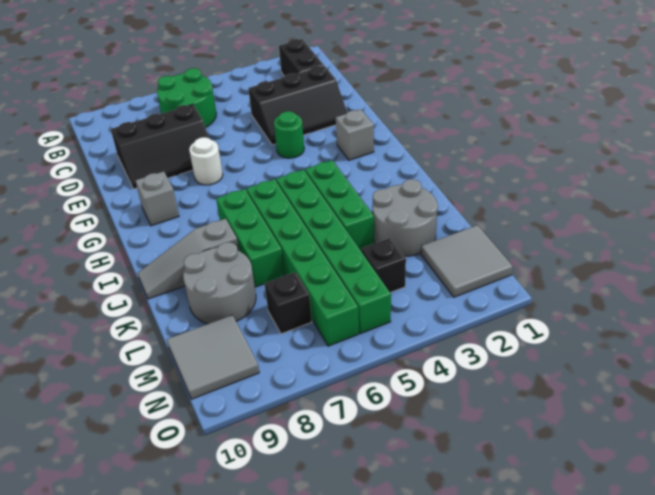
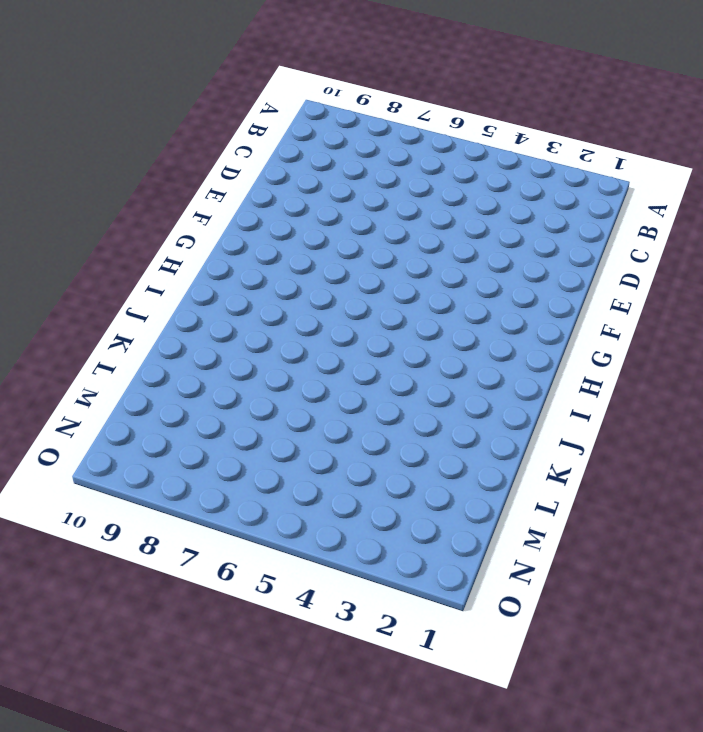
none -> black 1x2 brick [279,39,324,76]
none -> green 2x2 round brick [157,68,217,128]
none -> black 2x3 slope [248,66,347,145]

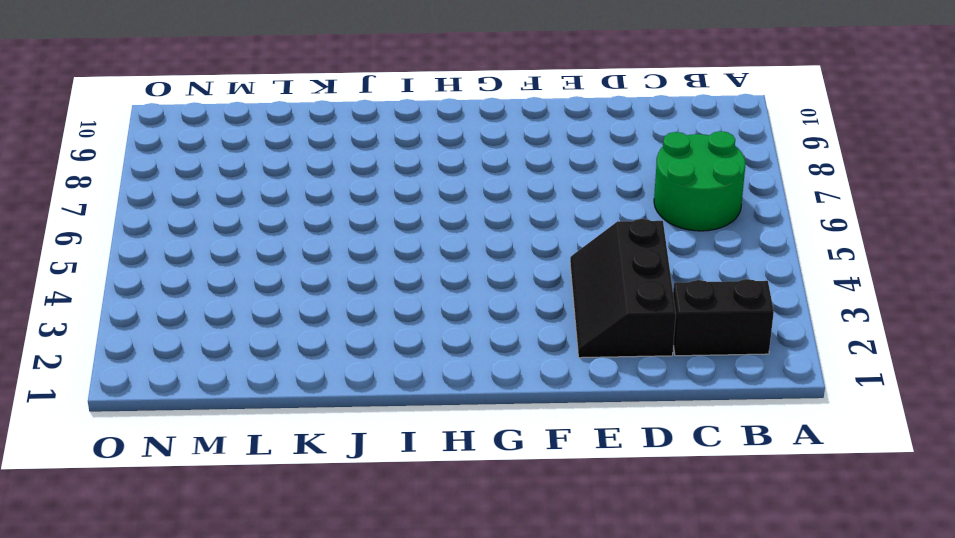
none -> black 2x3 slope [111,105,209,189]
none -> green 1x1 round brick [274,111,304,158]
none -> white 1x1 round brick [189,137,223,185]

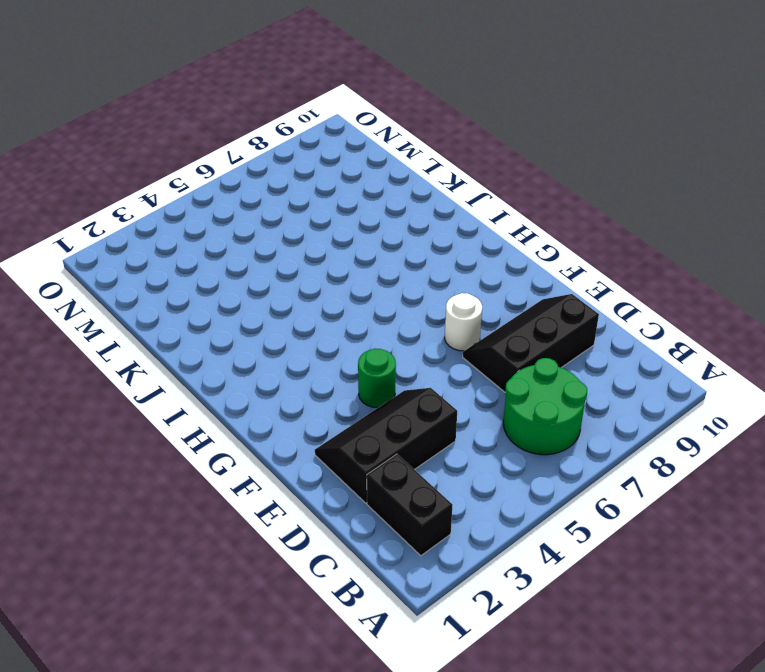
none -> grey 1x1 brick [336,109,374,160]
none -> grey 1x1 brick [135,171,179,226]
none -> green 1x3 brick [305,160,374,249]

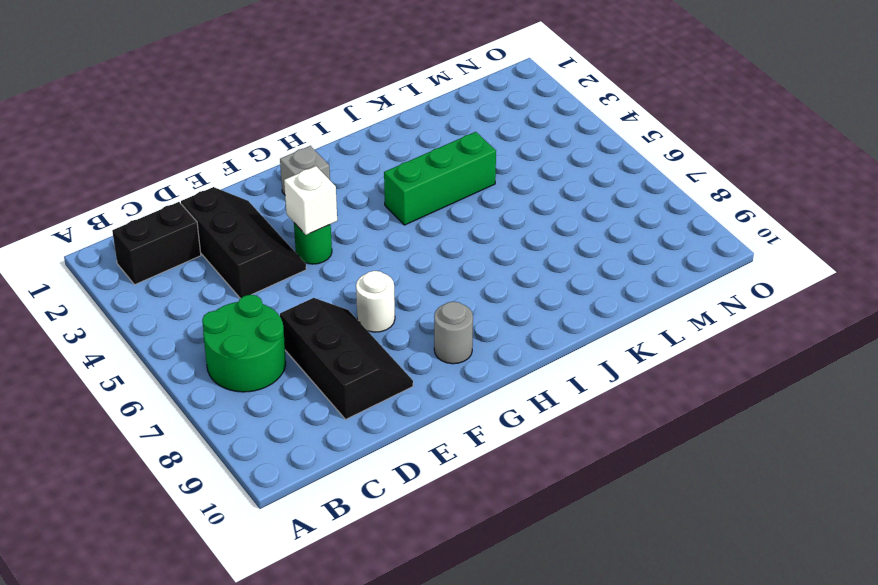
white 1x1 brick [284,166,337,235] -> none
grey 1x1 round brick [434,302,473,364] -> grey 1x1 brick [135,171,179,226]
none -> green 1x6 brick [276,170,391,334]
none -> green 1x6 brick [246,179,359,346]
none -> green 1x3 brick [216,189,284,287]

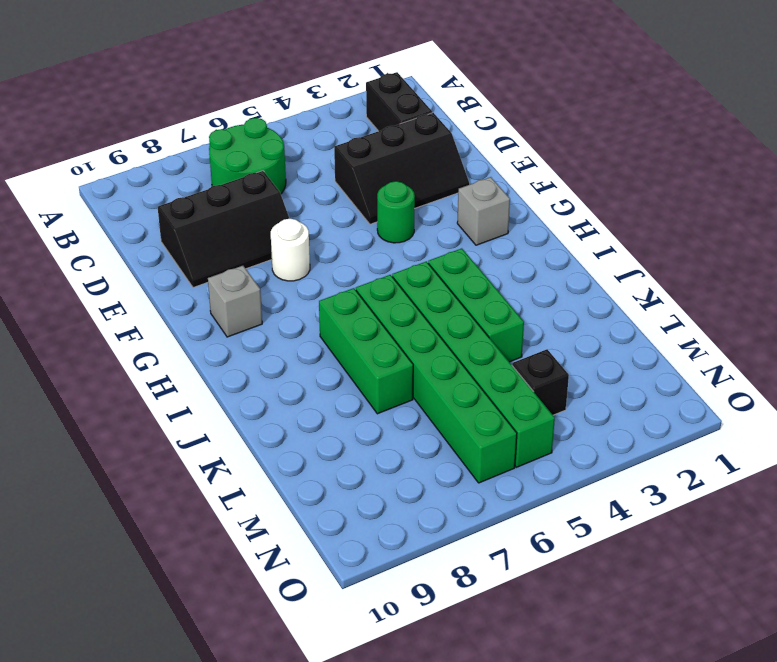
none -> grey 1x3 slope [137,219,239,299]
none -> grey 2x2 round brick [372,179,438,257]
none -> grey 2x2 round brick [183,242,256,324]

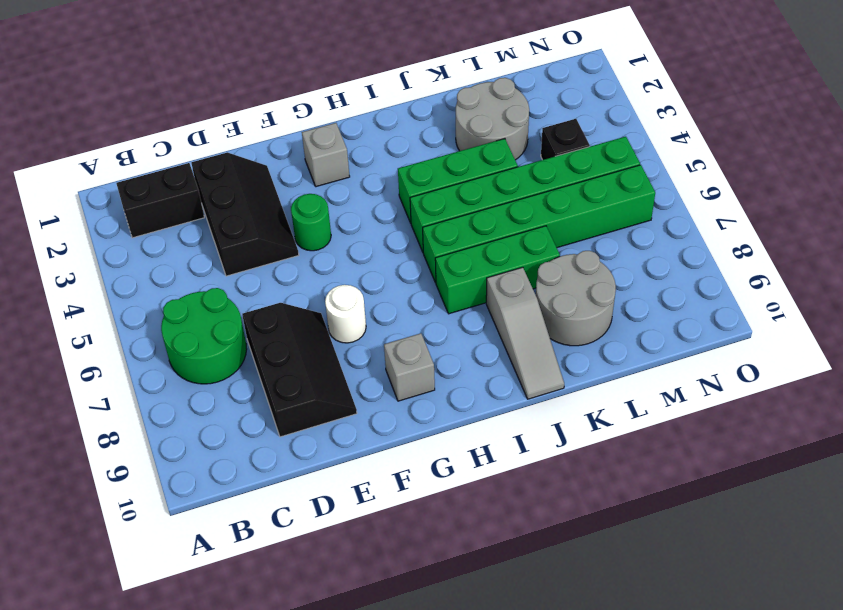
none -> grey 2x2 tile [421,225,513,297]
none -> black 1x1 brick [265,272,312,334]
none -> grey 2x2 tile [167,315,259,399]

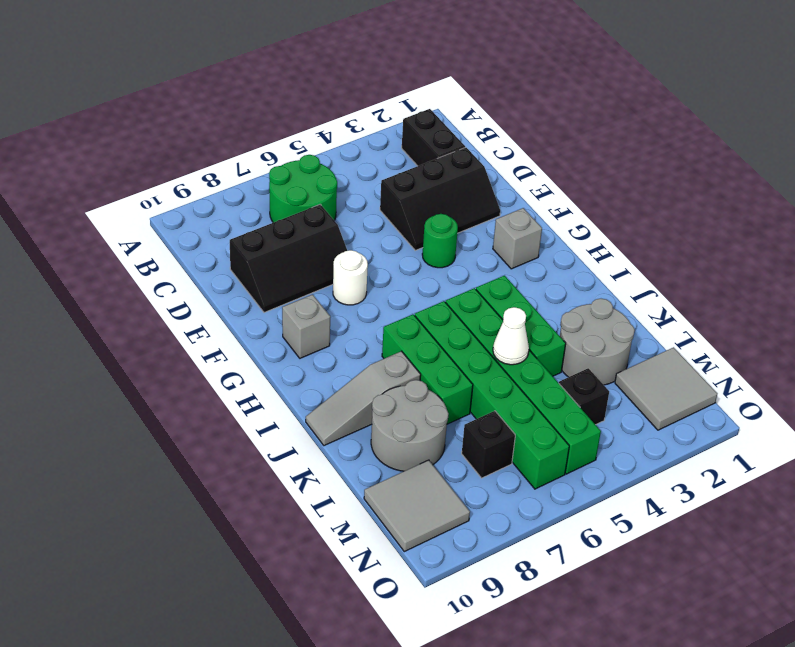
white 1x1 cone [493,307,529,365] -> none

